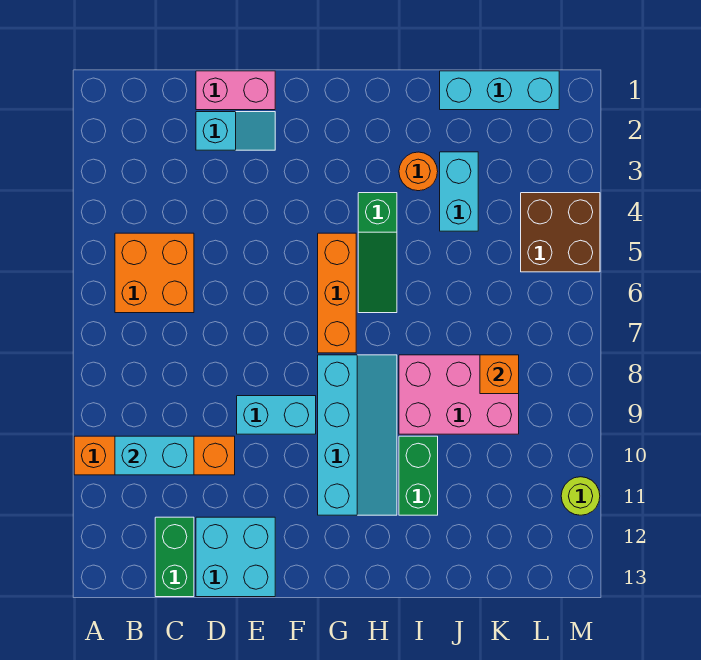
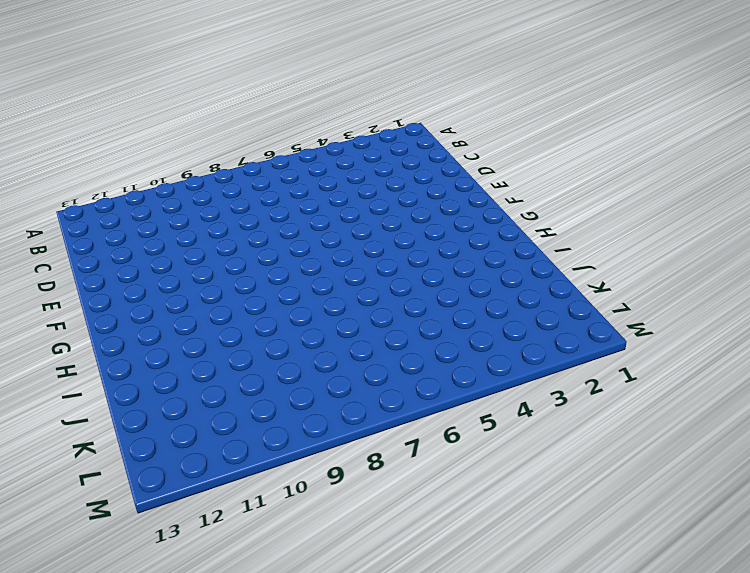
none -> orange 1x4 brick [74,436,235,475]
none -> orange 2x2 brick [115,233,194,313]
none -> green 1x2 brick [155,517,194,597]

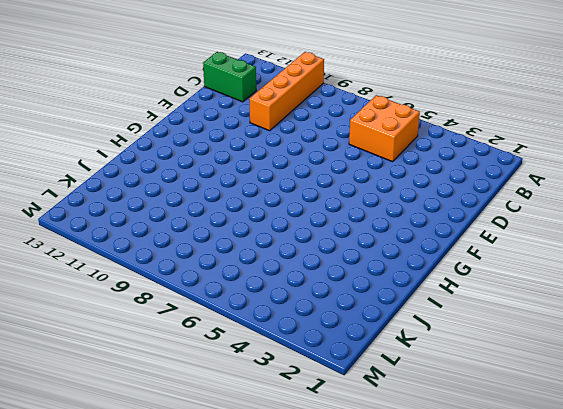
none -> pink 1x2 brick [196,71,275,110]
none -> cyan 1x2 slope [196,112,275,150]
none -> cyan 2x2 brick [196,517,275,597]

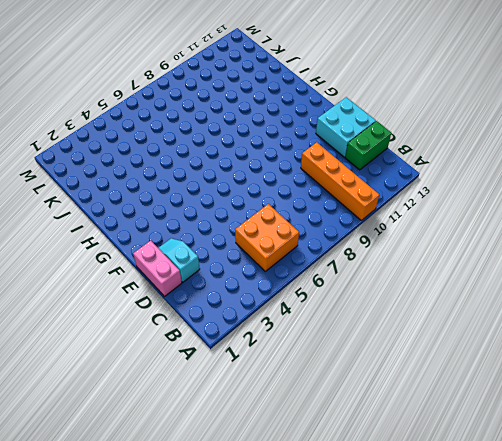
none -> cyan 1x2 brick [237,396,316,434]
none -> orange 1x3 brick [318,233,356,353]
none -> cyan 2x4 slope [318,355,397,515]

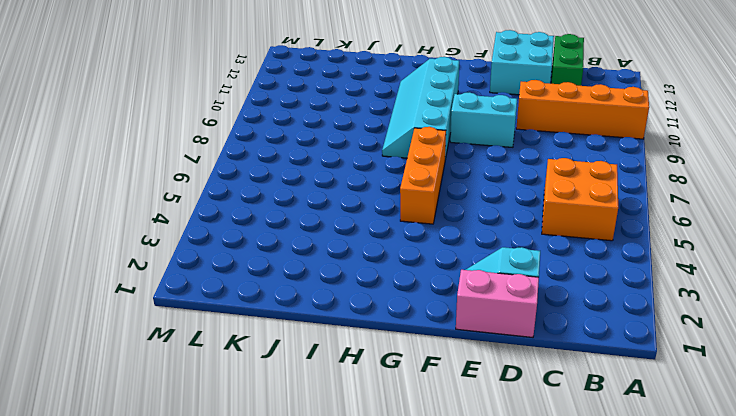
none -> green 1x3 slope [358,193,397,313]
none -> orange 1x1 round brick [399,152,438,191]
none -> pink 2x3 brick [399,355,519,434]

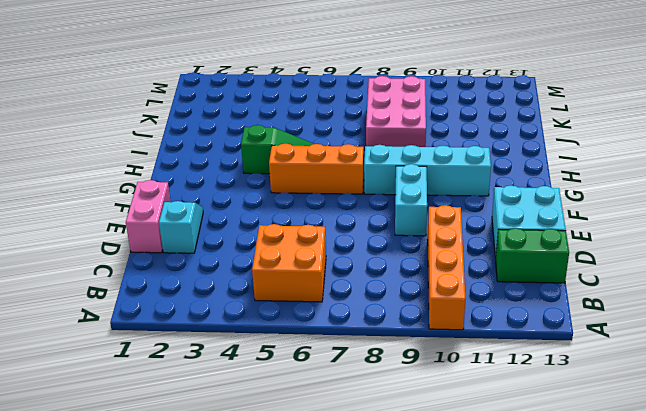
none -> orange 1x1 round brick [399,152,438,191]
none -> green 1x2 brick [399,436,438,515]
none -> cyan 1x3 brick [440,71,559,110]

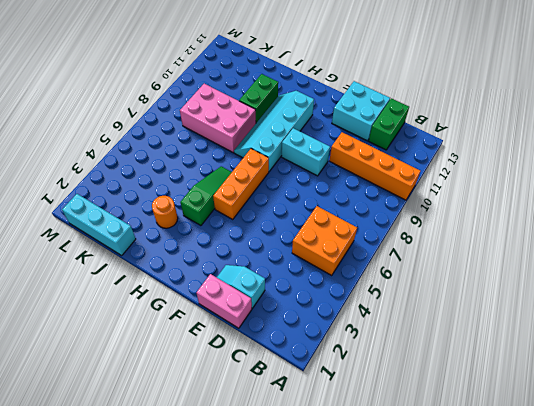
none -> cyan 1x2 brick [440,152,478,231]
none -> brown 2x2 brick [521,193,600,272]
none -> lime 1x1 round brick [561,477,600,515]

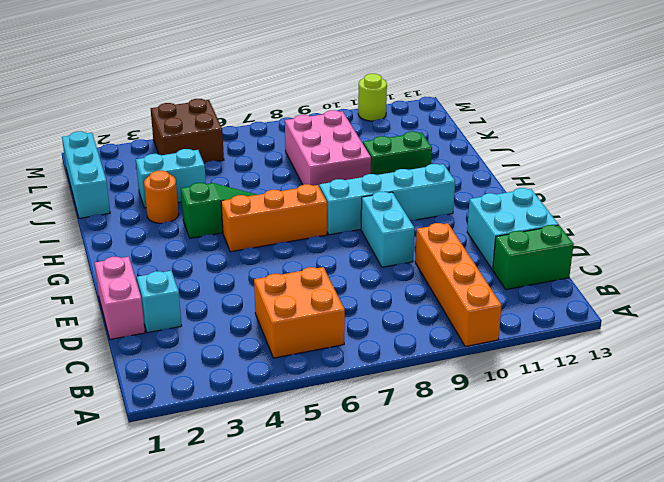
none -> cyan 1x2 brick [115,436,194,475]
none -> orange 1x1 brick [480,355,519,394]

